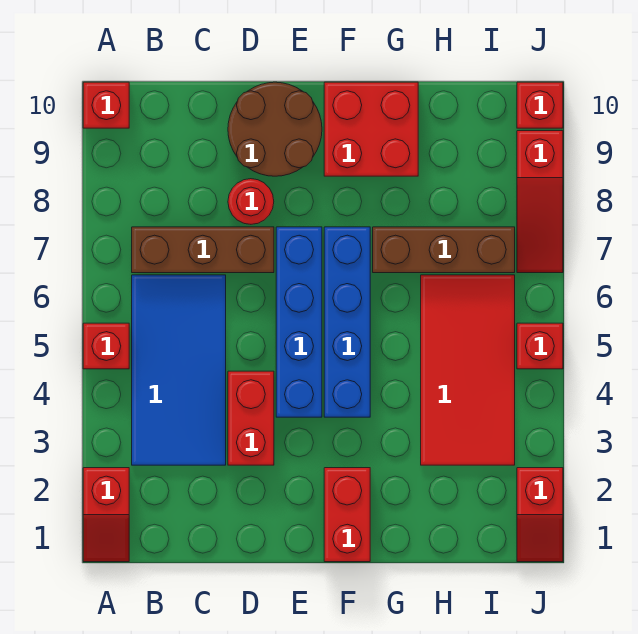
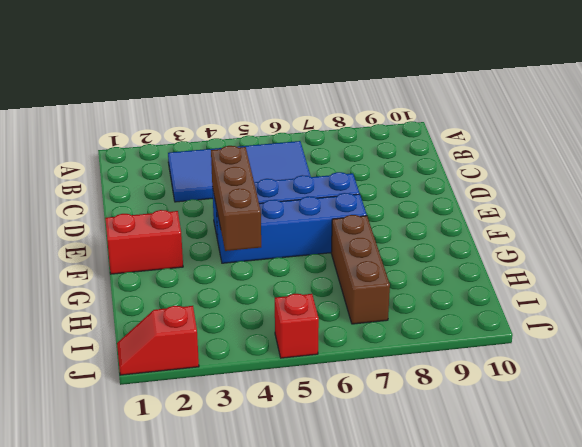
brown 1x3 brick [211,146,261,251] -> brown 1x3 brick moved to [132,227,274,273]
none -> red 1x2 slope [83,468,129,562]
none -> red 1x1 brick [83,323,129,369]
none -> red 1x1 brick [83,82,129,128]

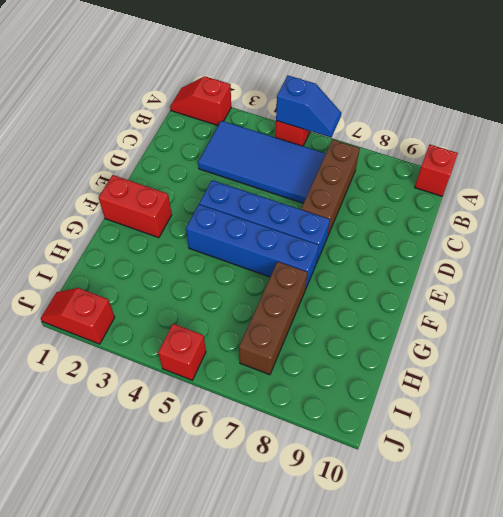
blue 1x2 slope [276,76,341,137] -> none
none -> red 1x2 brick [228,371,274,465]
none -> red 1x1 round brick [228,179,274,224]
none -> brown 2x2 round brick [228,82,322,176]

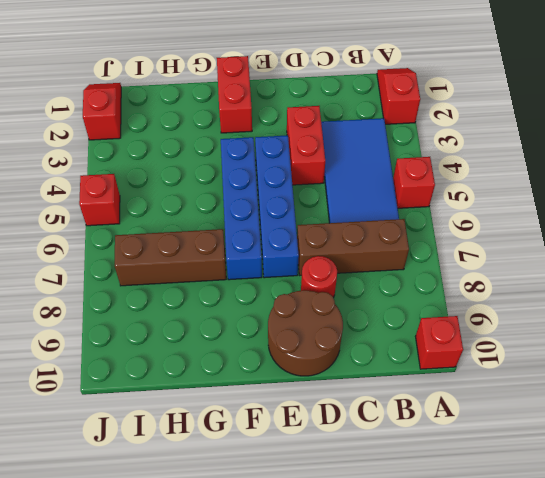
none -> red 2x2 brick [324,82,418,176]
none -> red 2x4 tile [421,275,515,465]
none -> red 1x3 slope [517,131,563,273]

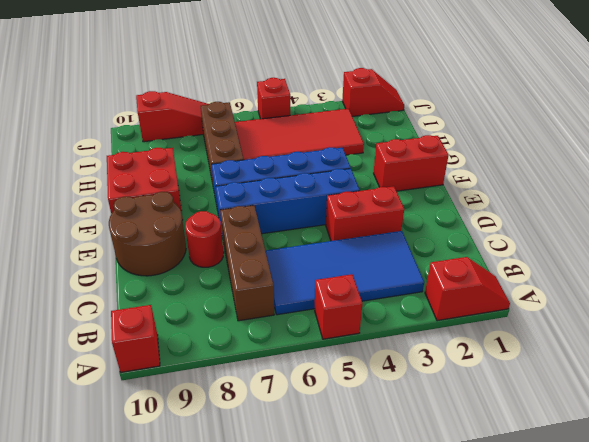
none -> red 1x1 brick [517,82,563,128]

